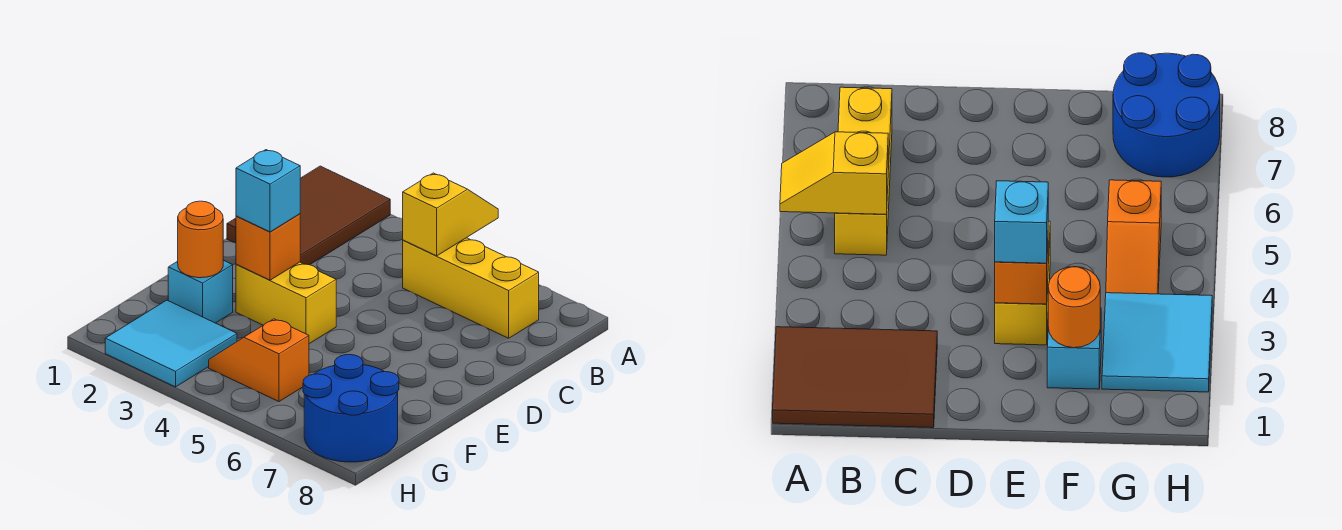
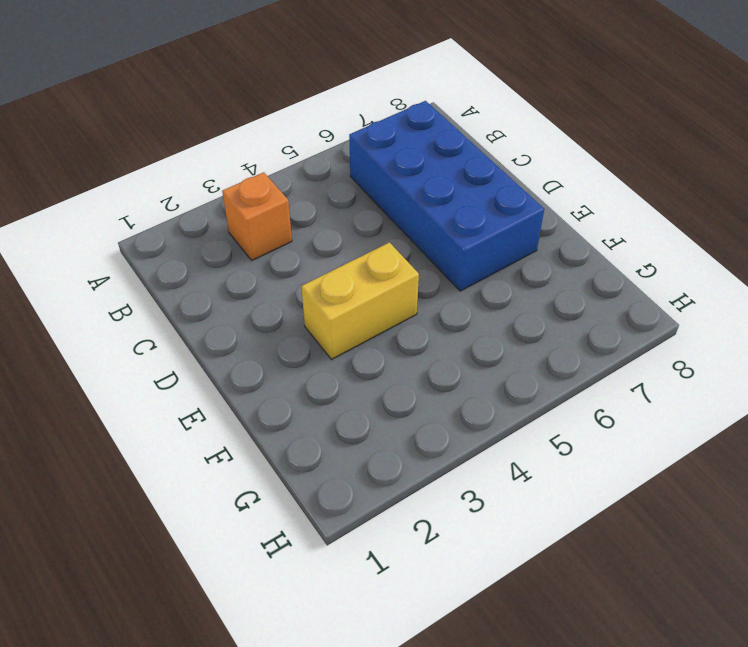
orange 1x1 brick [222,172,292,260] -> orange 1x1 brick moved to [236,214,300,280]
blue 2x4 brick [349,101,544,291] -> yellow 1x3 brick [403,238,539,338]
none -> brown 2x3 tile [227,166,390,265]
none -> cyan 1x1 brick [168,260,233,323]

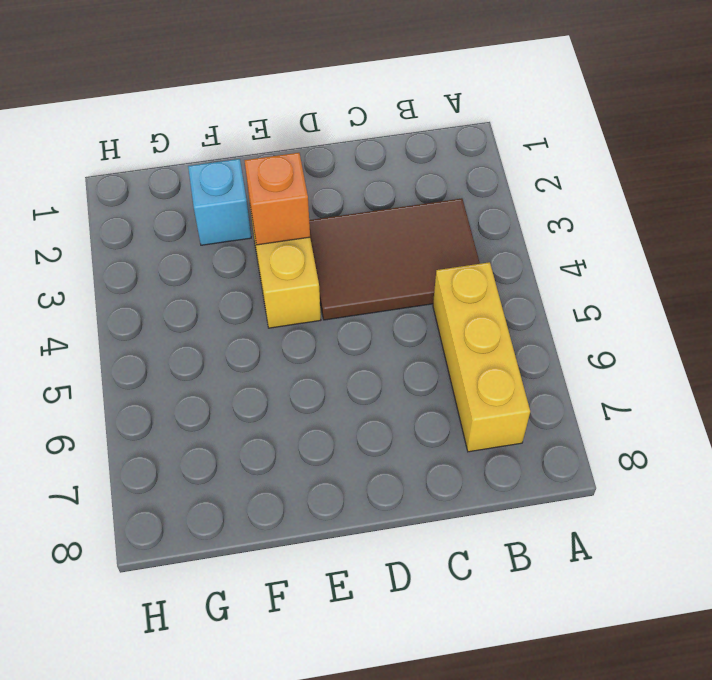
brown 2x3 tile [309,198,480,320] -> brown 2x3 tile moved to [227,166,390,265]
none -> cyan 2x2 tile [105,300,237,387]
none -> orange 1x2 slope [209,319,309,402]

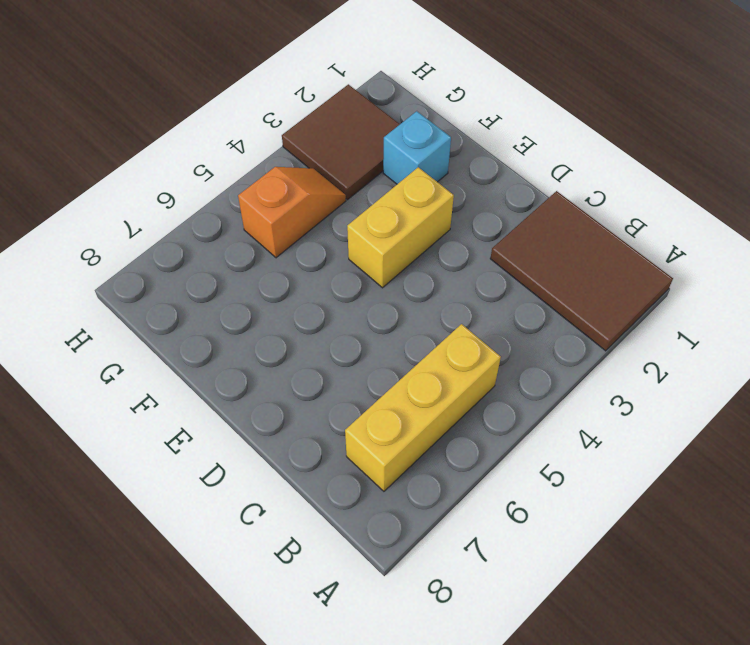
brown 2x2 tile [282,84,400,200] -> cyan 2x2 tile [105,300,237,387]
none -> blue 2x2 round brick [303,355,399,462]
none -> yellow 1x2 slope [403,173,498,256]

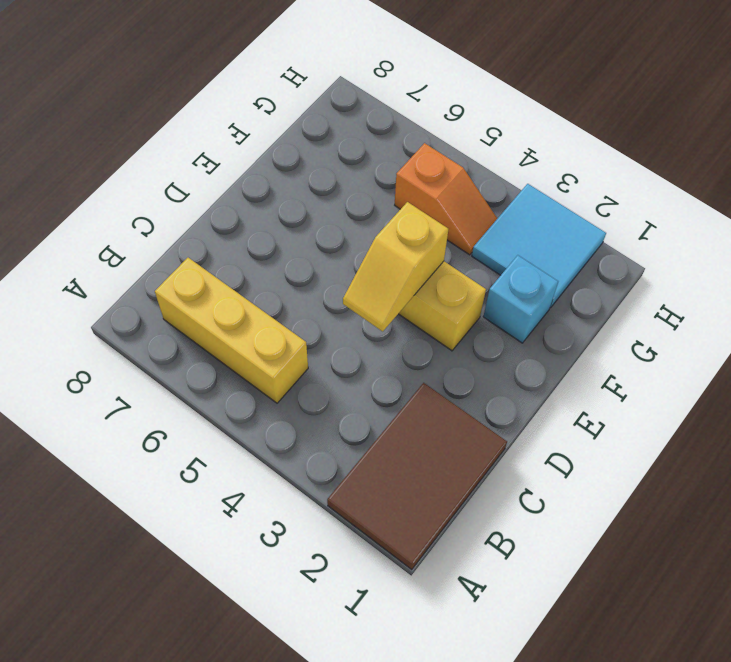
yellow 1x2 slope [343,202,448,331] -> yellow 1x2 slope moved to [403,173,498,256]
none -> blue 2x2 round brick [303,355,399,462]
none -> orange 1x1 brick [236,214,300,280]

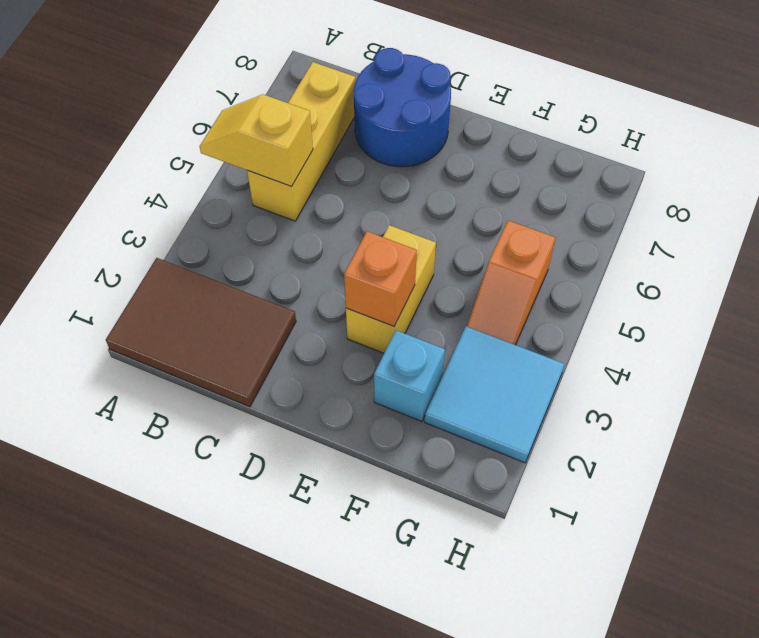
blue 2x2 round brick [354,48,451,167] -> blue 2x2 round brick moved to [303,355,399,462]
none -> orange 1x1 round brick [178,201,223,278]
none -> cyan 1x1 brick [236,150,300,232]

